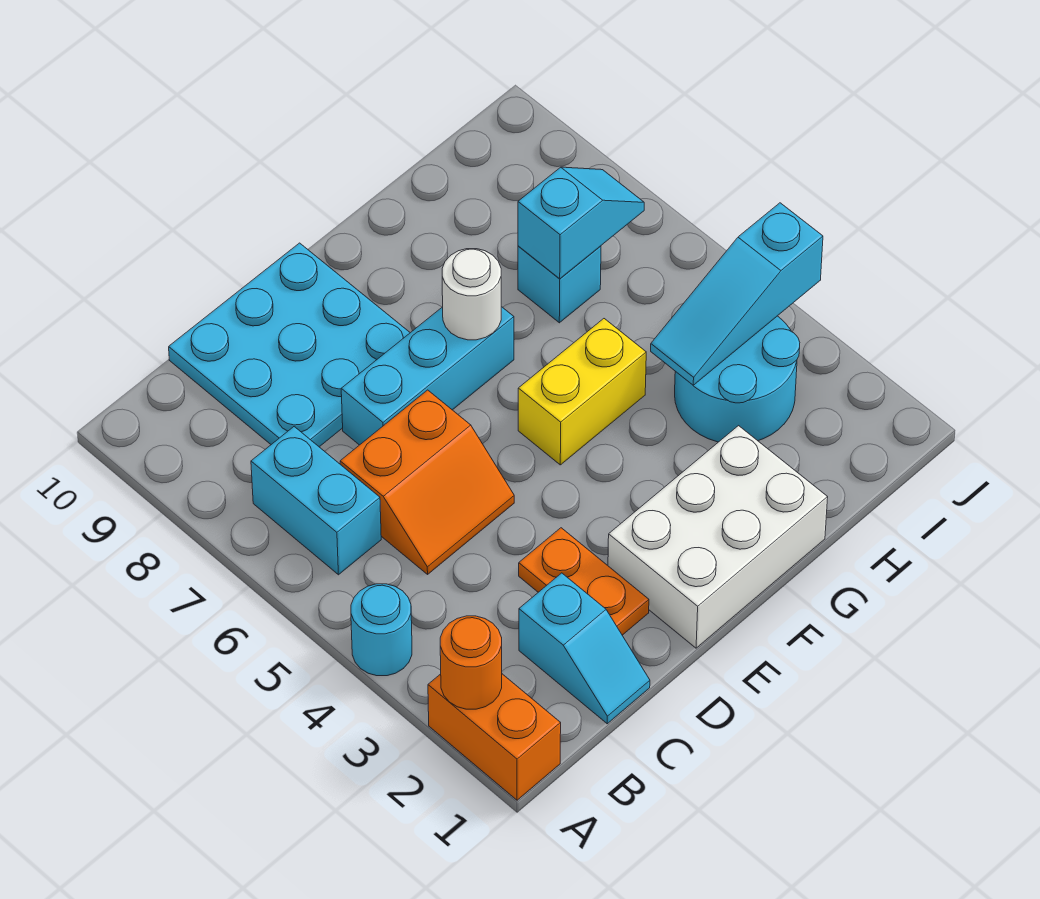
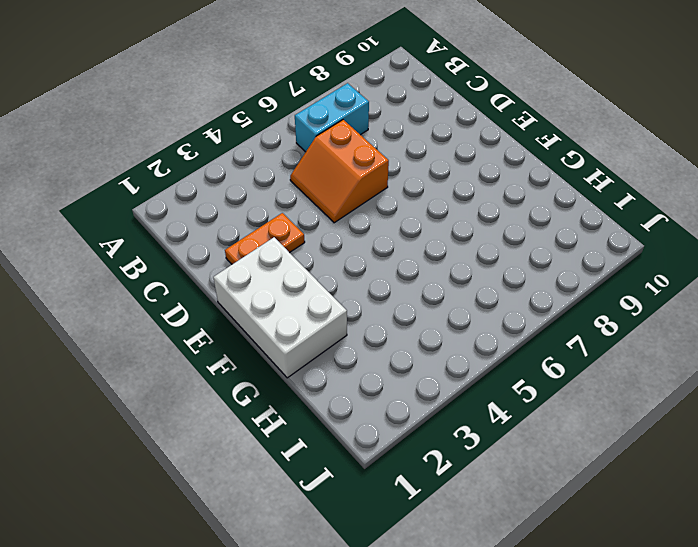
none -> orange 1x2 brick [428,674,561,800]
none -> cyan 1x1 round brick [351,584,412,676]
none -> cyan 1x2 slope [519,573,650,724]

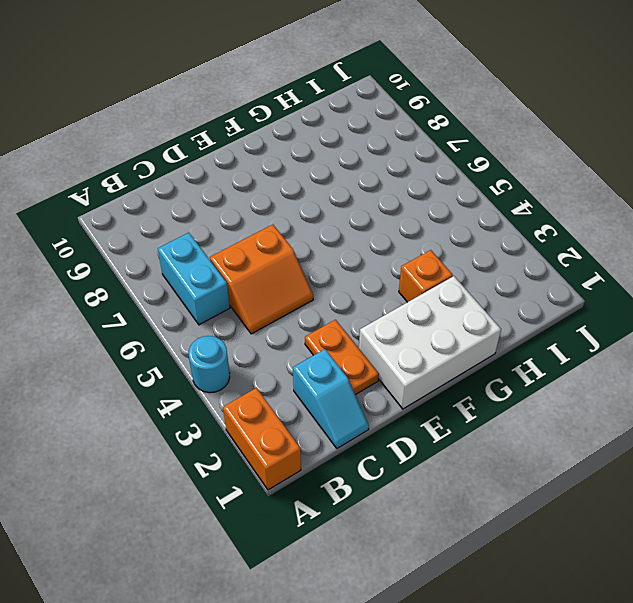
orange 1x1 brick [399,250,453,302] -> none
none -> cyan 3x3 plate [169,243,410,447]
none -> cyan 1x3 brick [341,307,514,445]
none -> yellow 1x2 brick [518,319,646,465]

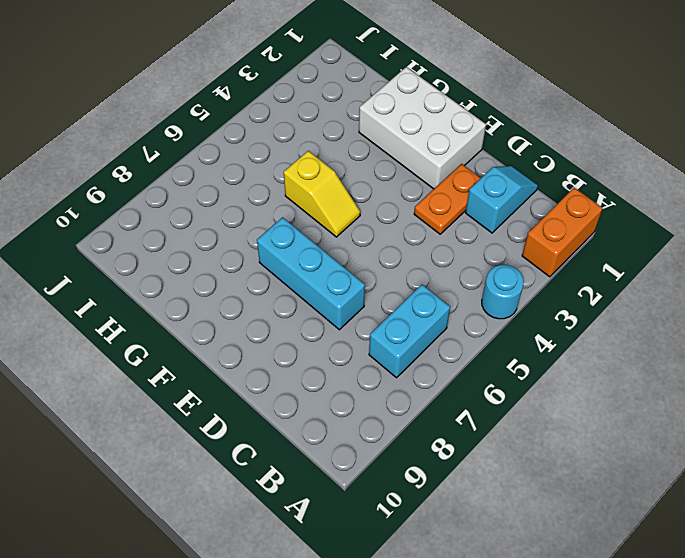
yellow 1x2 slope [284,151,360,237] -> yellow 1x2 brick [518,319,646,465]
none -> orange 2x2 slope [340,390,514,574]
none -> cyan 3x3 plate [169,243,410,447]
none -> cyan 2x2 round brick [675,316,800,442]

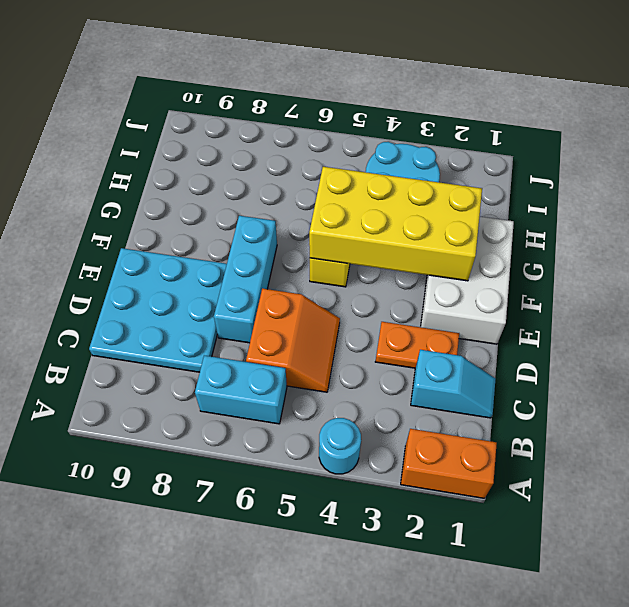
yellow 2x4 brick [309,167,482,281] -> none
none -> cyan 1x1 brick [518,246,601,323]
none -> orange 1x1 round brick [440,616,502,709]
none -> white 1x1 round brick [442,249,501,340]

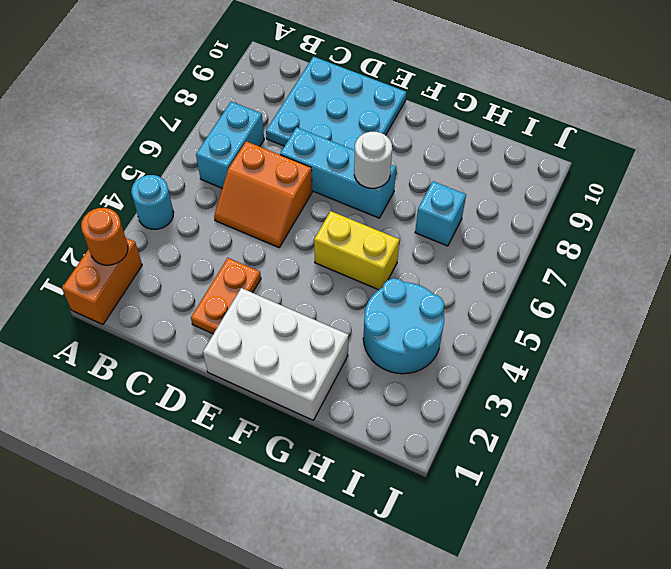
none -> cyan 1x2 slope [519,573,650,724]
none -> cyan 1x3 slope [651,203,823,385]
none -> cyan 1x2 slope [518,167,644,279]

